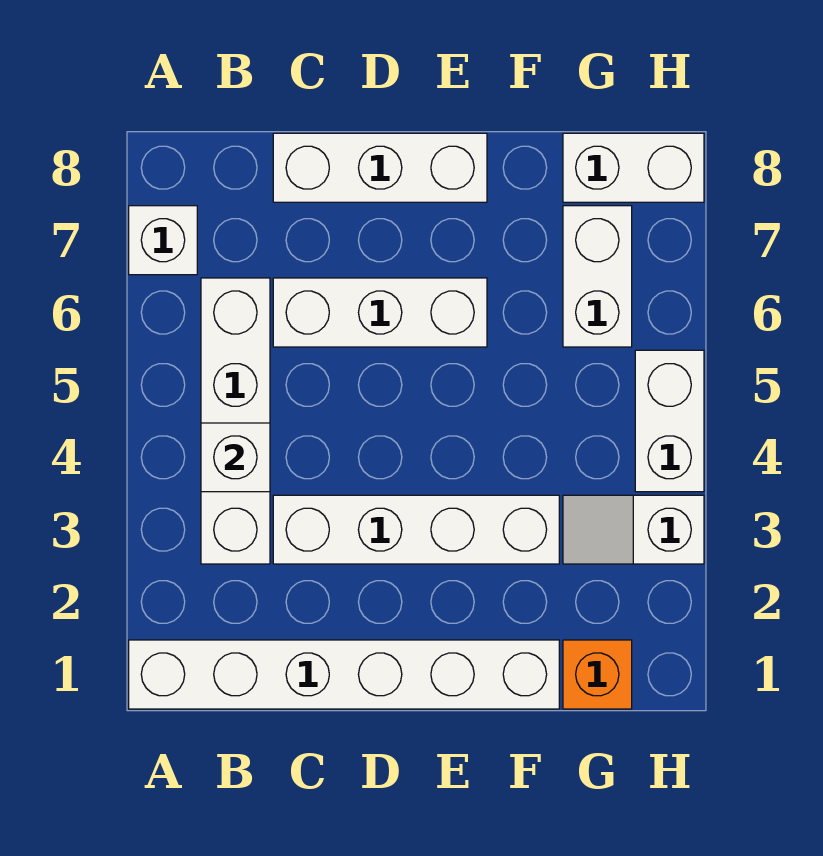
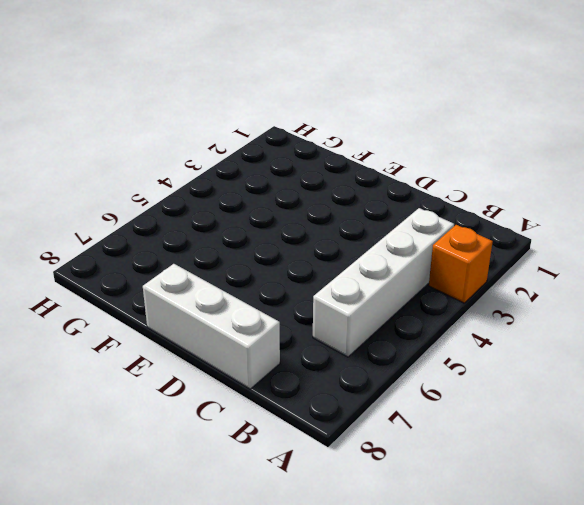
orange 1x1 brick [429,225,493,303] -> orange 1x1 brick moved to [563,640,632,709]
none -> white 1x6 brick [129,640,559,709]
none -> white 1x1 brick [129,206,197,275]
none -> white 1x4 brick [273,495,559,564]

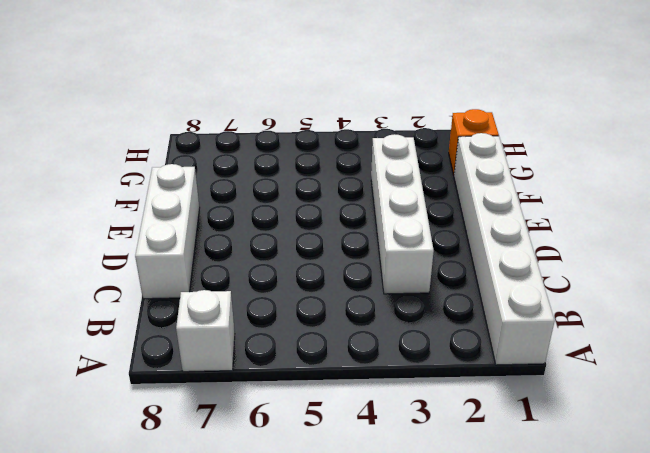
none -> white 1x4 brick [201,278,270,564]
none -> white 1x3 brick [273,278,487,347]
none -> white 1x2 slope [563,495,704,564]

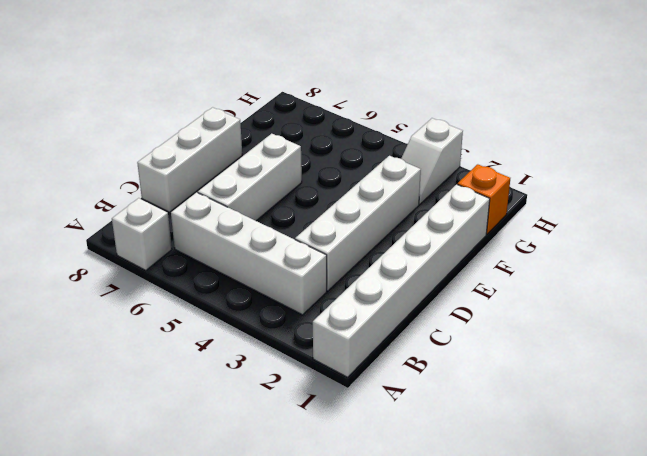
none -> white 1x2 brick [563,206,632,347]
none -> white 1x2 brick [563,133,704,202]
none -> white 1x2 brick [635,350,704,492]

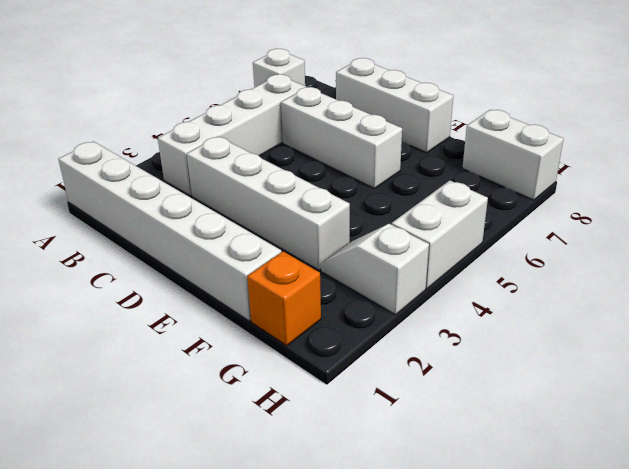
none -> white 1x2 brick [563,206,632,347]
none -> white 1x1 brick [201,423,270,492]

